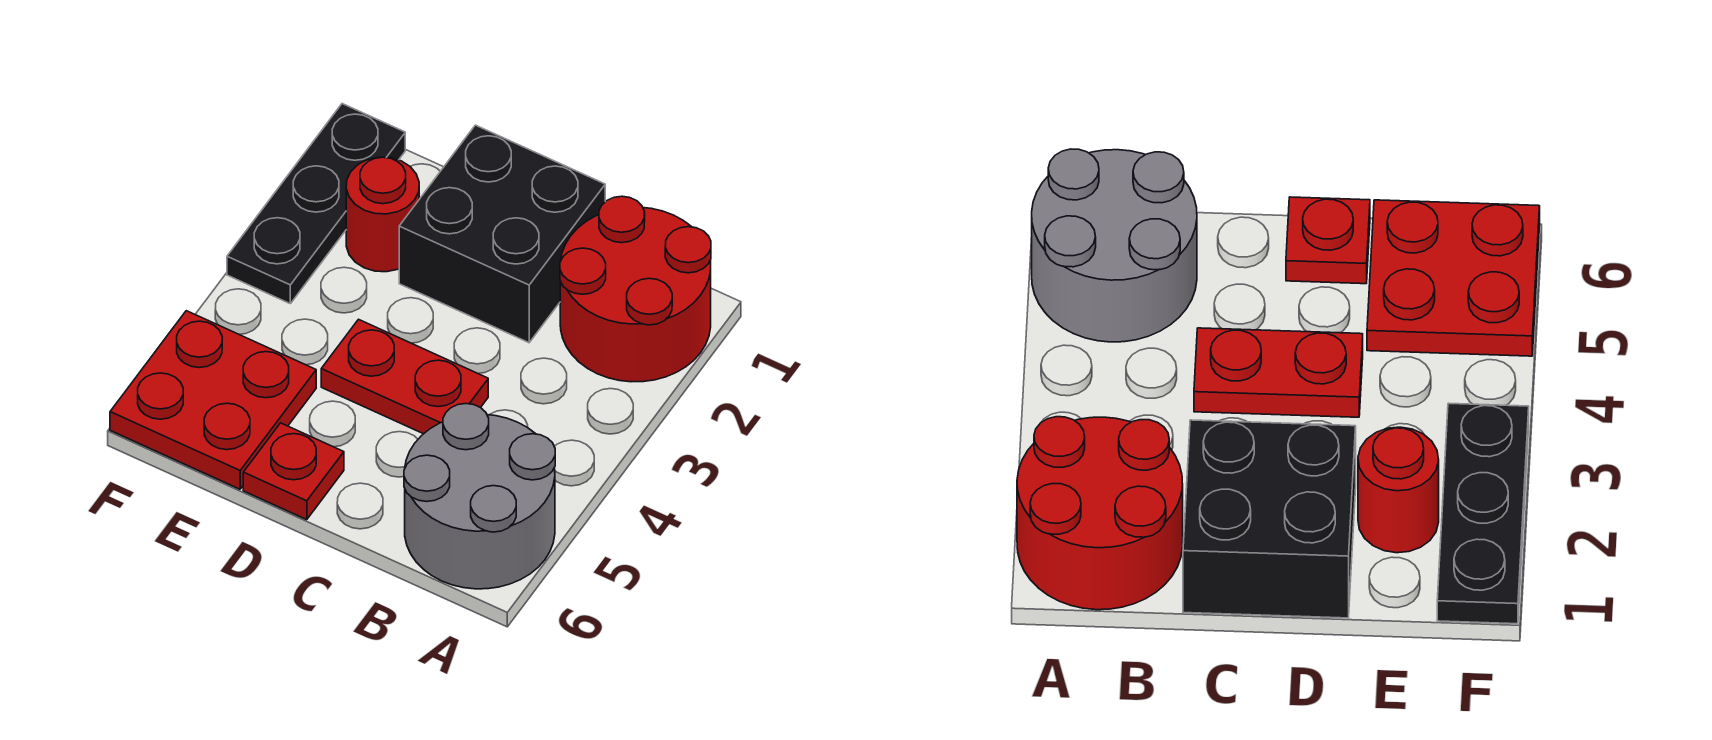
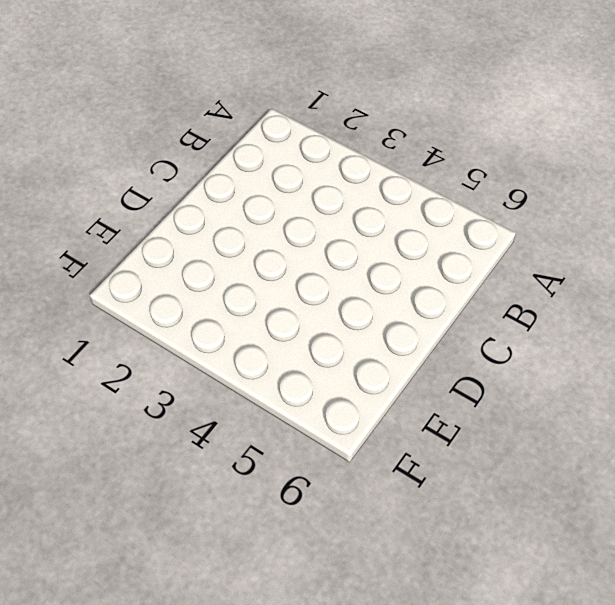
none -> red 2x2 round brick [560,196,711,382]
none -> grey 2x2 round brick [404,404,555,589]

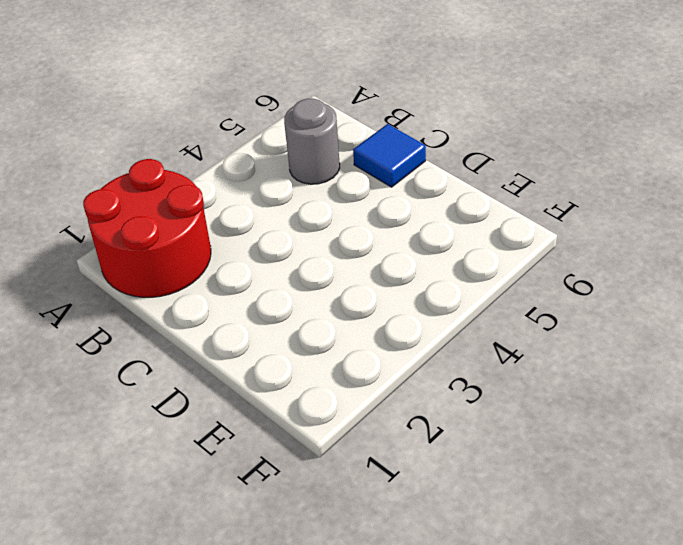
grey 1x1 round brick [284,99,340,184] -> grey 2x2 round brick [404,404,555,589]
blue 1x1 tile [353,124,426,187] -> none
none -> black 2x2 brick [399,125,605,343]
none -> red 1x2 plate [321,319,488,434]

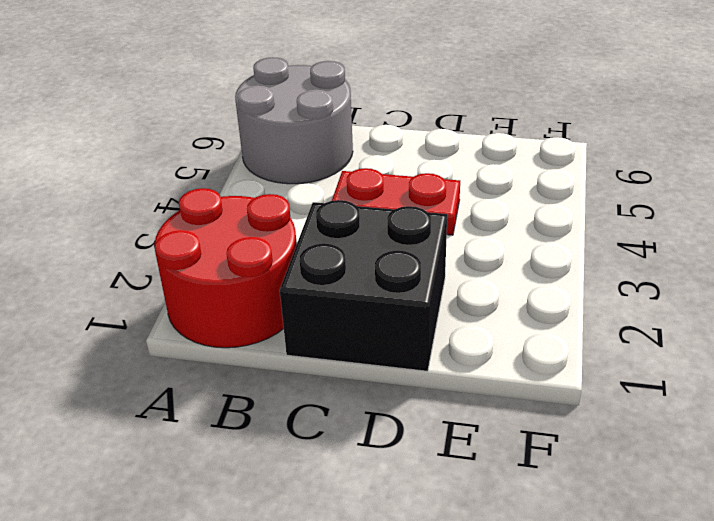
none -> red 1x1 plate [243,423,344,520]
none -> red 1x1 round brick [346,157,419,272]

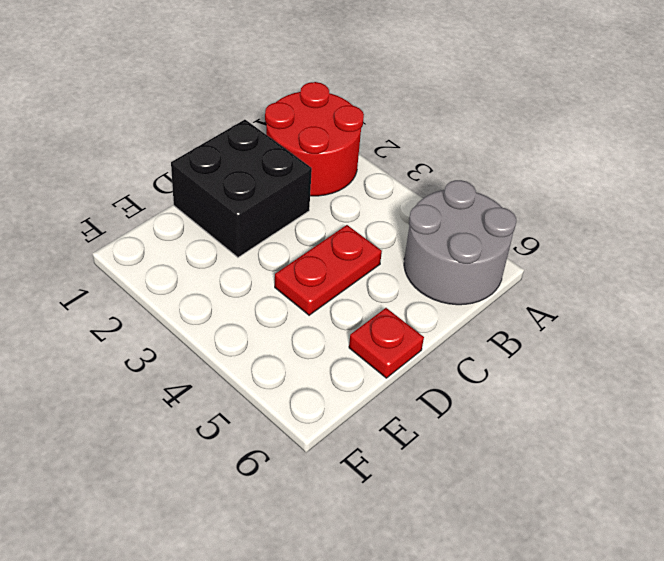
none -> red 1x1 round brick [346,157,419,272]
none -> red 2x2 plate [110,311,316,489]

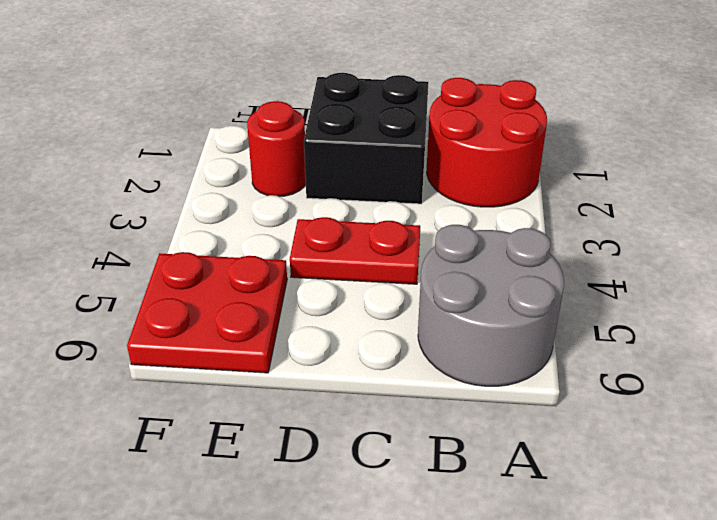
none -> red 1x1 plate [243,423,344,520]
none -> black 1x3 plate [227,104,405,303]

